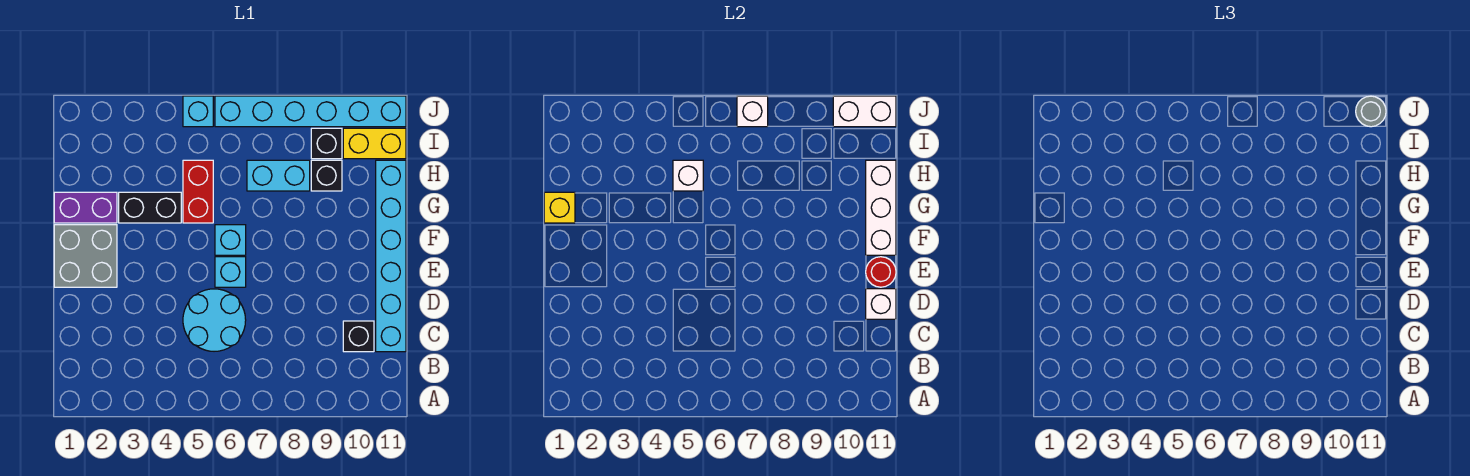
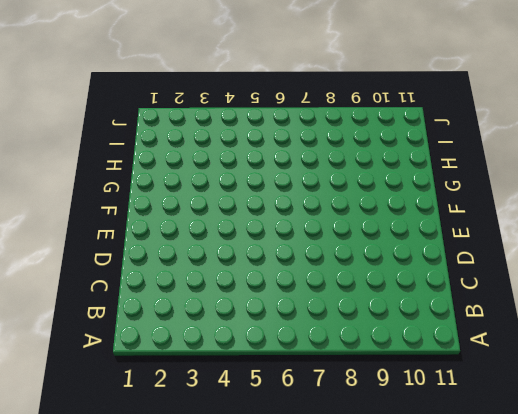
none -> cyan 2x2 round brick [183,289,246,351]
none -> black 1x1 brick [343,321,374,352]
none -> cyan 1x6 brick [376,160,406,352]

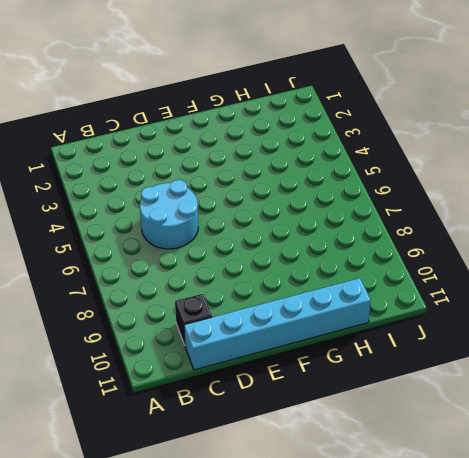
none -> grey 2x2 brick [54,225,117,287]
none -> cyan 1x1 brick [215,257,246,287]
none -> cyan 1x1 brick [215,225,246,255]

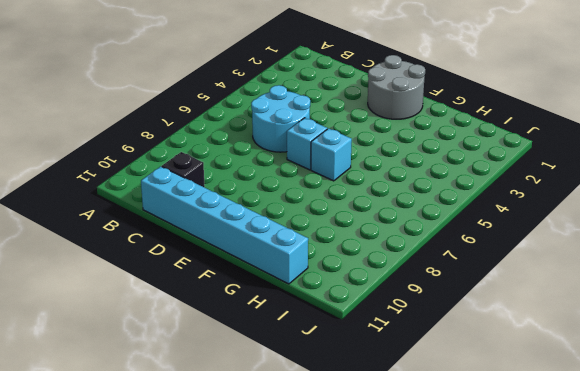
grey 2x2 round brick [368,55,425,119] -> grey 2x2 brick [54,225,117,287]
none -> purple 1x2 brick [54,192,117,223]
none -> black 1x2 brick [119,192,181,223]
none -> red 1x2 brick [183,160,213,223]

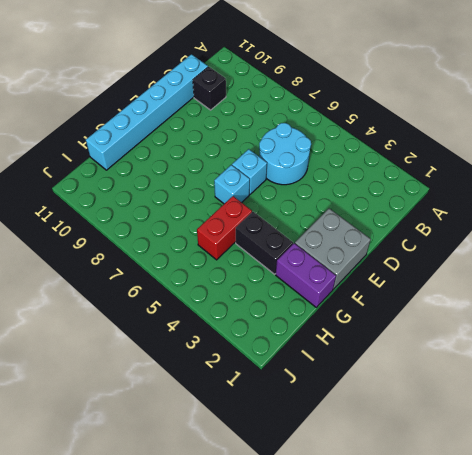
none -> cyan 1x2 brick [247,160,310,191]
none -> black 1x1 brick [311,160,342,191]
none -> black 1x1 brick [311,128,342,159]

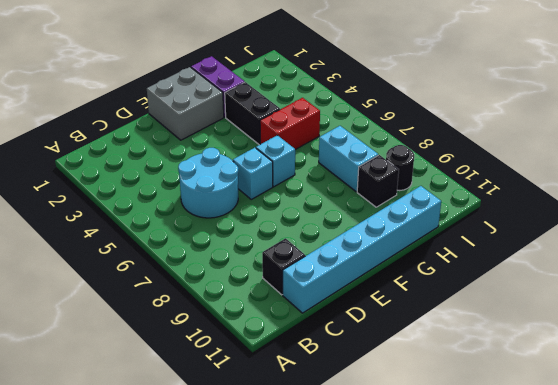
black 1x1 round brick [386,145,414,191] -> black 1x1 brick [311,128,342,159]
none -> yellow 1x2 brick [343,128,406,159]
none -> cyan 1x1 brick [183,96,213,127]
none -> cyan 1x6 brick [215,96,406,127]

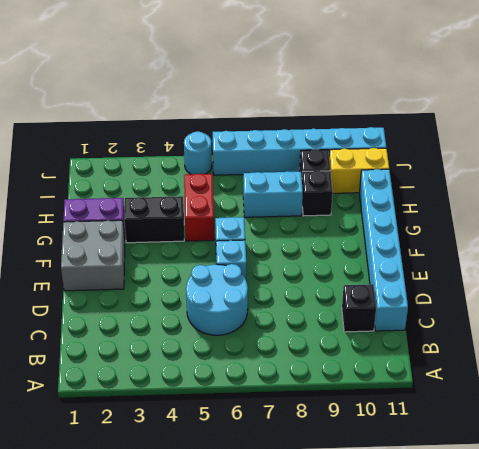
cyan 1x1 round brick [184,131,212,174] -> cyan 1x1 brick [183,96,213,127]
none -> white 1x1 brick [866,289,896,319]
none -> red 1x1 round brick [866,257,896,287]
none -> white 1x3 brick [866,160,896,255]

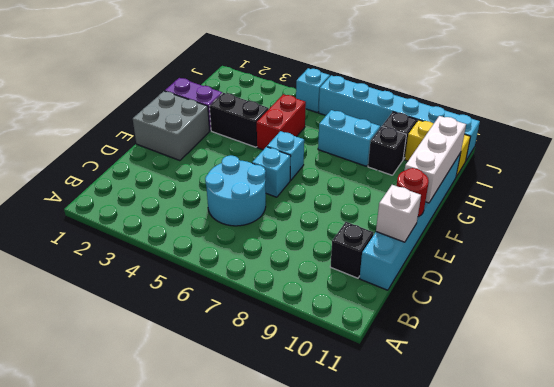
none -> yellow 1x1 brick [544,192,575,223]
none -> white 1x1 brick [673,160,703,191]
none -> white 1x1 brick [737,96,768,127]

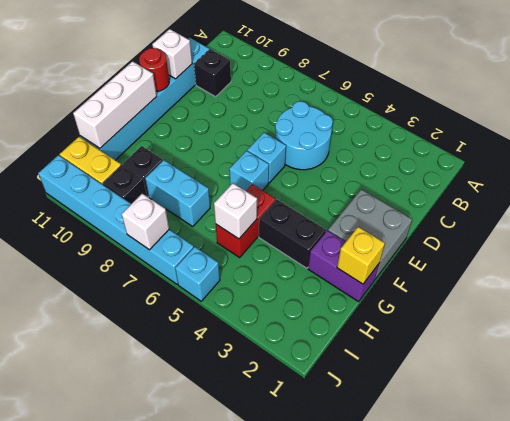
none -> white 1x2 brick [833,96,896,127]
none -> grey 1x1 round brick [1356,96,1386,127]

